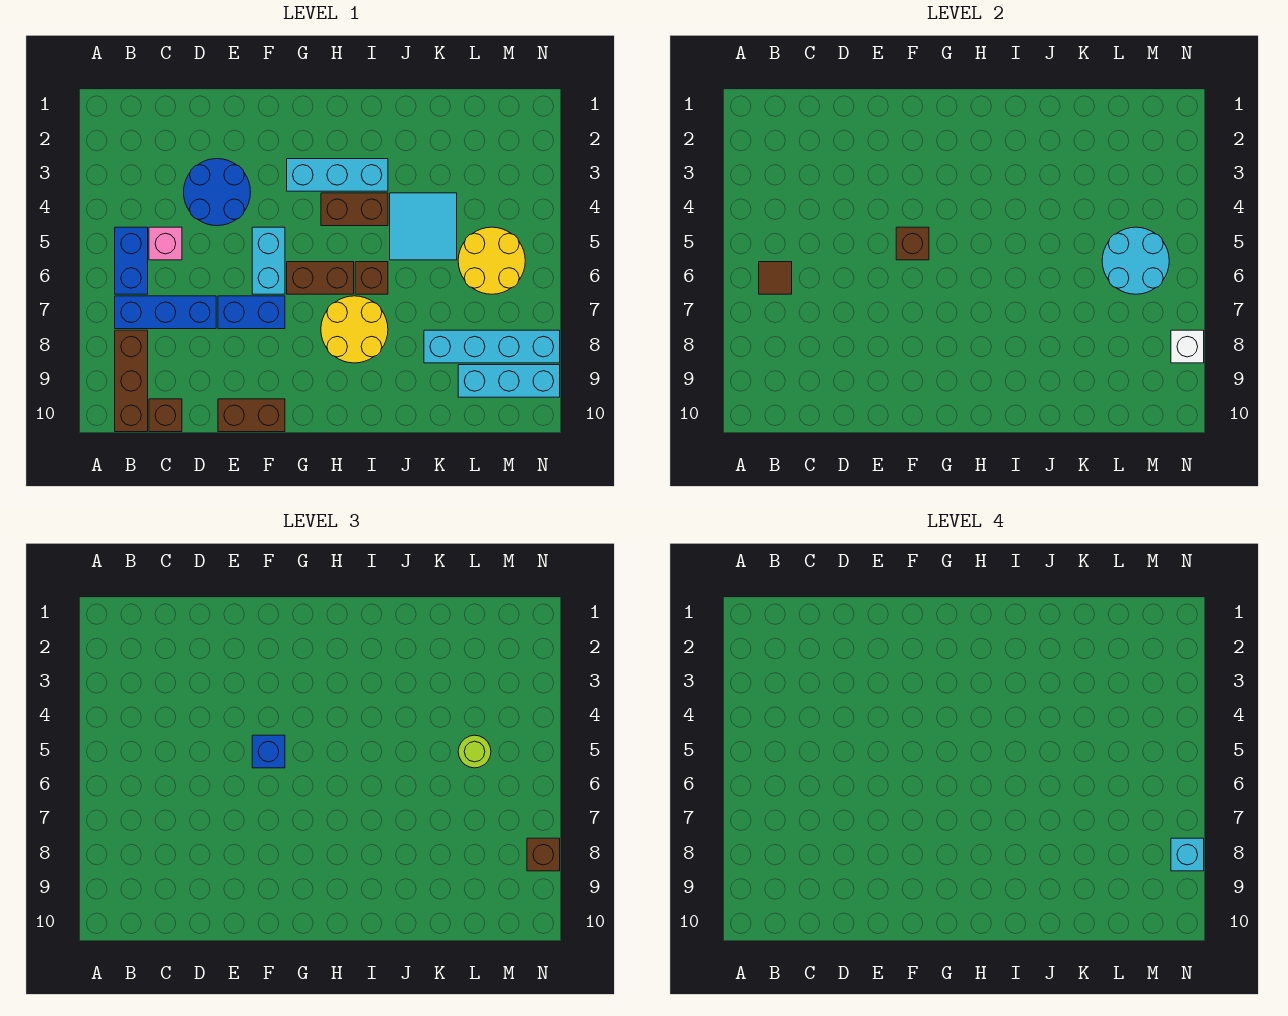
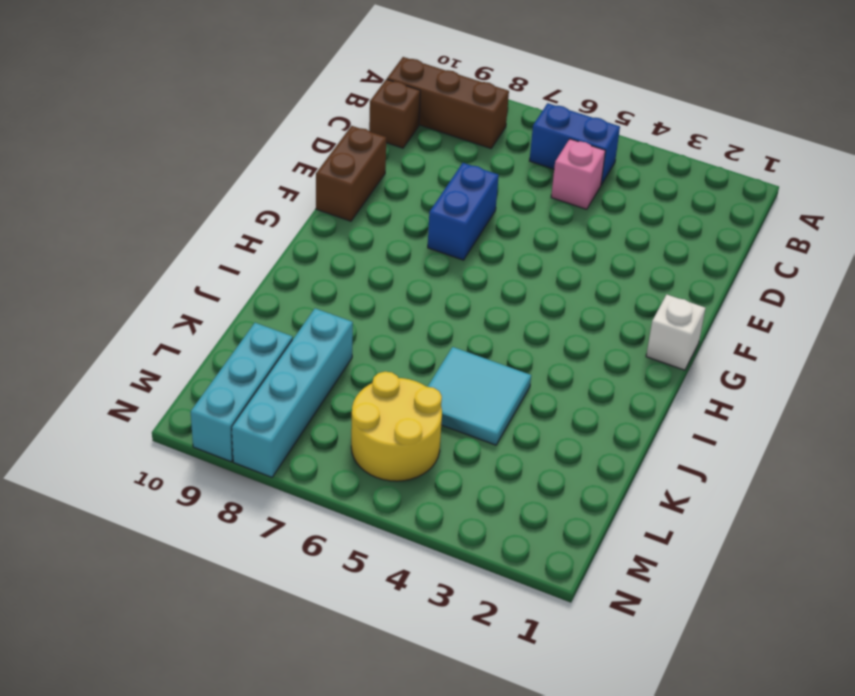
white 1x1 brick [646,295,705,370] -> white 1x1 brick moved to [1171,330,1204,363]
none -> blue 1x3 brick [115,296,216,329]
none -> blue 2x2 round brick [184,159,251,226]
none -> cyan 1x2 brick [252,227,285,294]

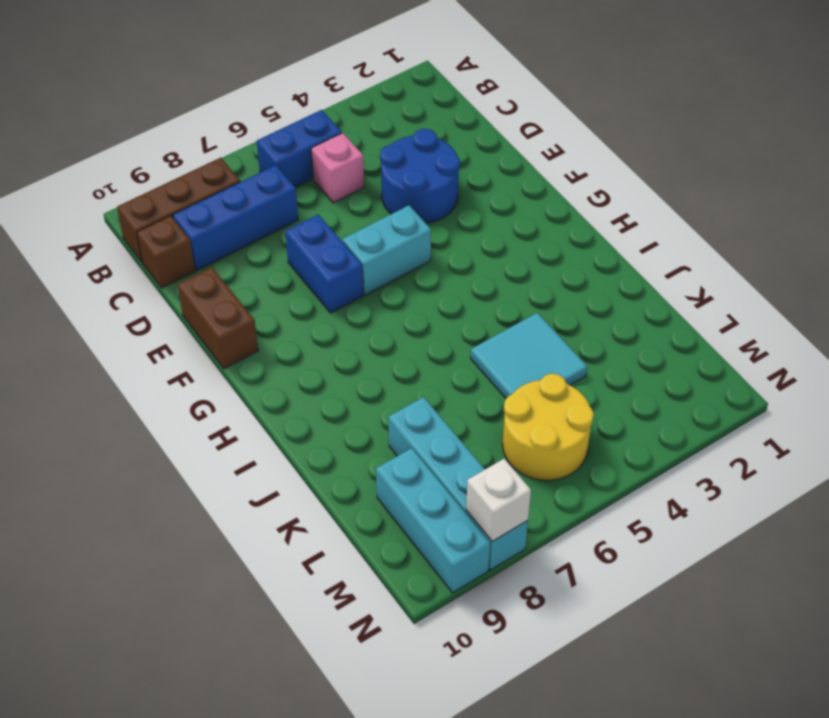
blue 1x3 brick [173,165,298,270] -> blue 1x3 brick turned to [115,296,216,329]
none -> cyan 1x3 brick [287,159,388,191]
none -> brown 1x2 brick [287,262,354,294]
none -> brown 1x2 brick [321,193,388,226]

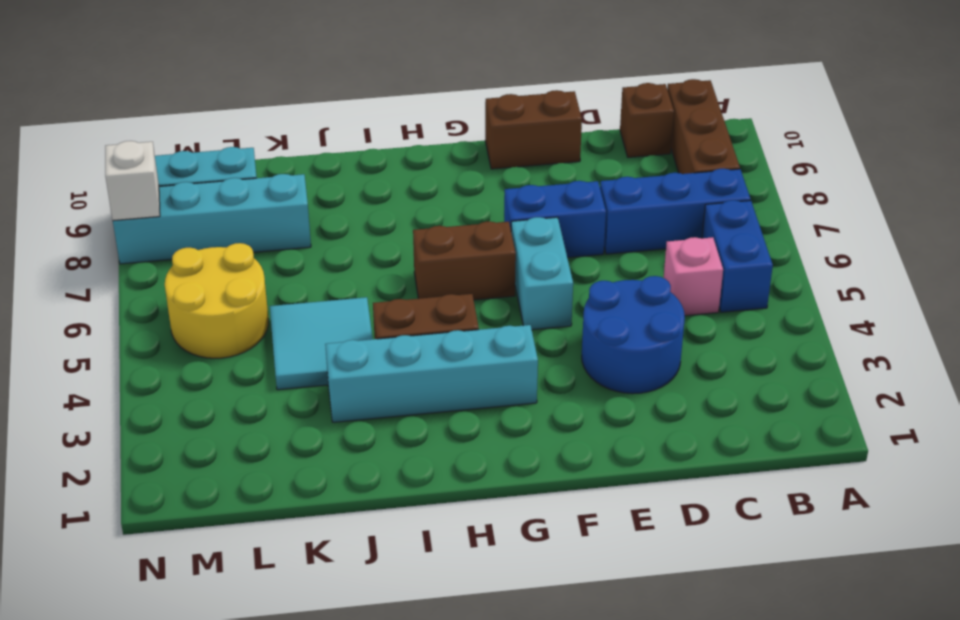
cyan 1x4 brick [325,325,538,422] -> cyan 1x3 brick [287,159,388,191]
none -> yellow 2x2 round brick [321,296,388,363]
none -> brown 1x1 brick [355,262,388,294]
none -> brown 1x1 tile [759,262,792,294]

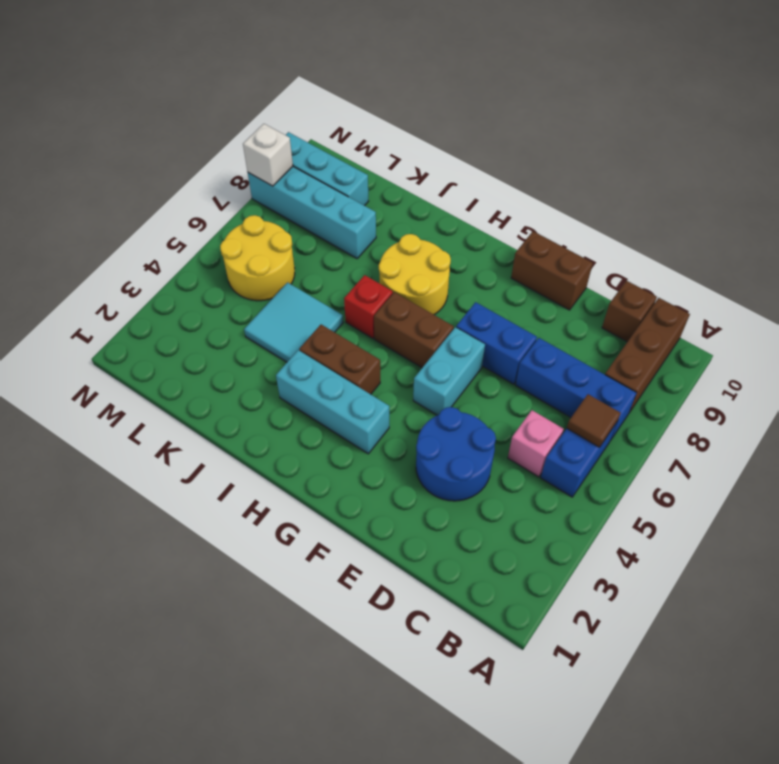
red 1x1 brick [344,275,393,338] -> brown 1x1 brick [355,262,388,294]
none -> brown 1x1 brick [896,227,929,260]
none -> cyan 2x2 round brick [1102,227,1169,294]
none -> blue 1x1 brick [252,735,285,768]

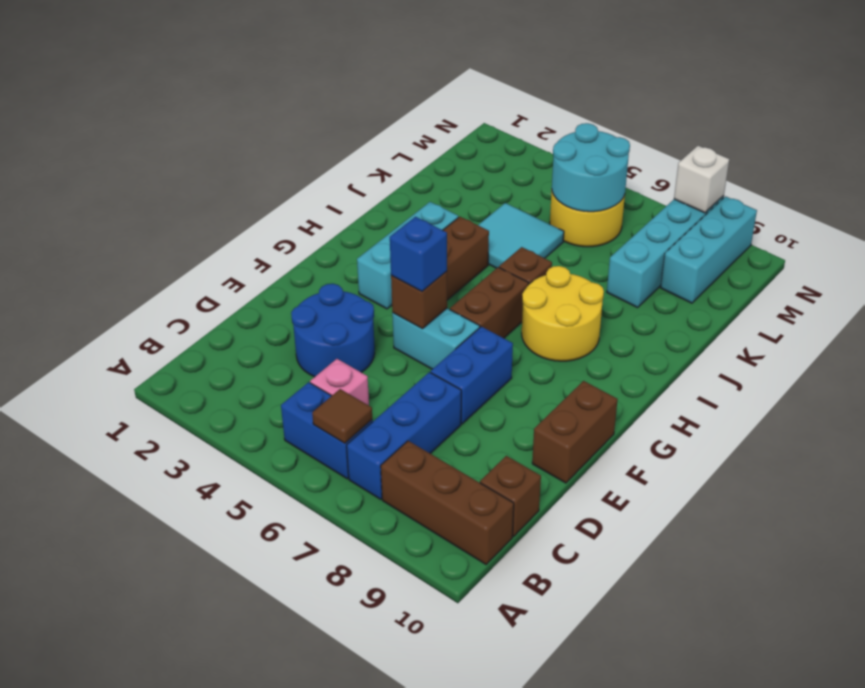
none -> lime 1x1 round brick [458,735,491,768]
none -> brown 1x1 brick [527,838,560,871]
none -> cyan 1x1 brick [1171,838,1204,871]

